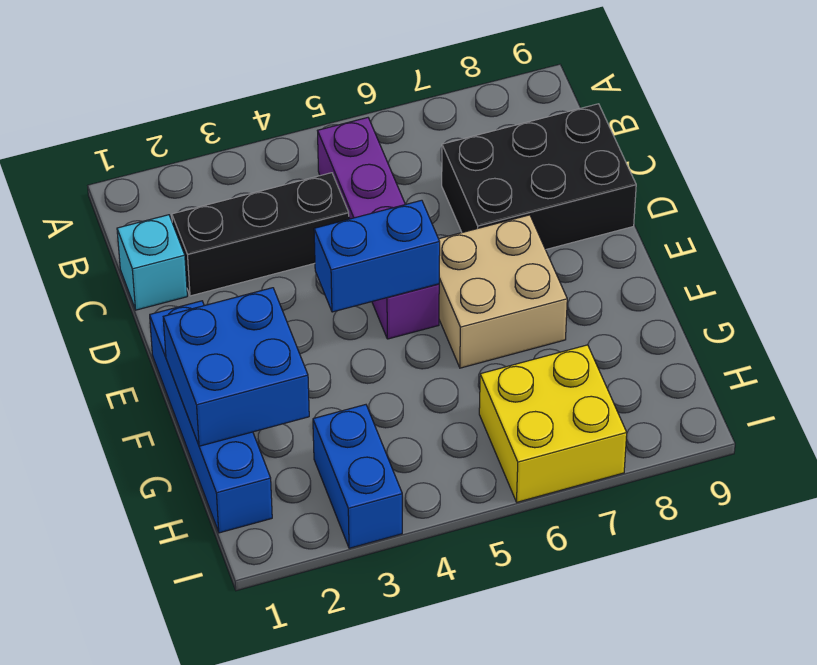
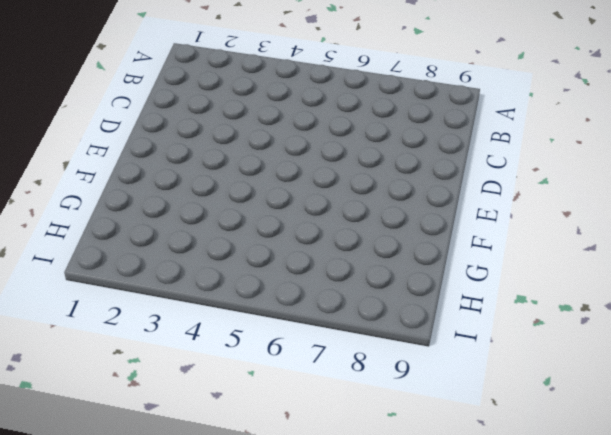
none -> purple 1x4 brick [318,118,439,339]
none -> cyan 1x1 brick [117,215,187,310]

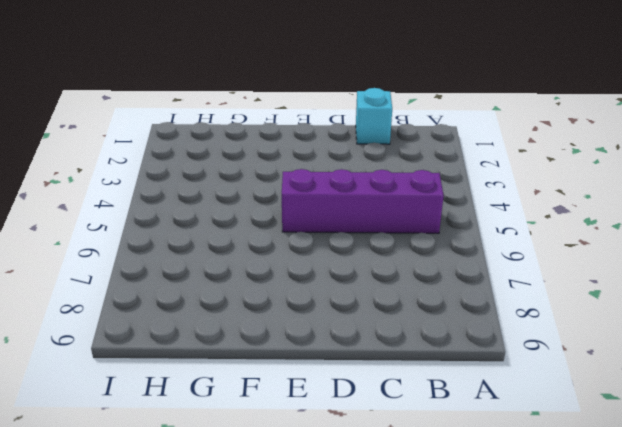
none -> black 1x3 brick [172,173,349,296]
none -> black 2x3 brick [442,104,636,250]

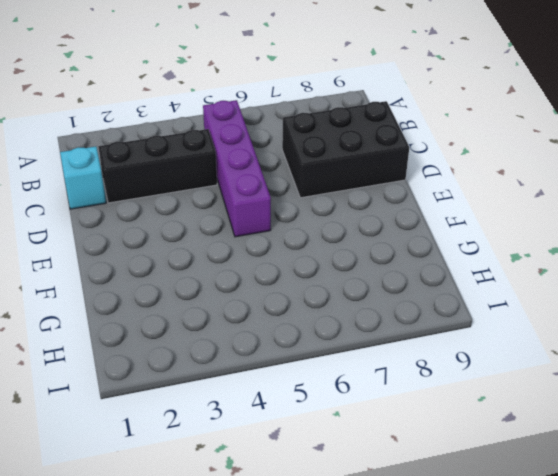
none -> blue 1x4 brick [150,301,272,533]
none -> tan 2x2 brick [439,215,567,368]

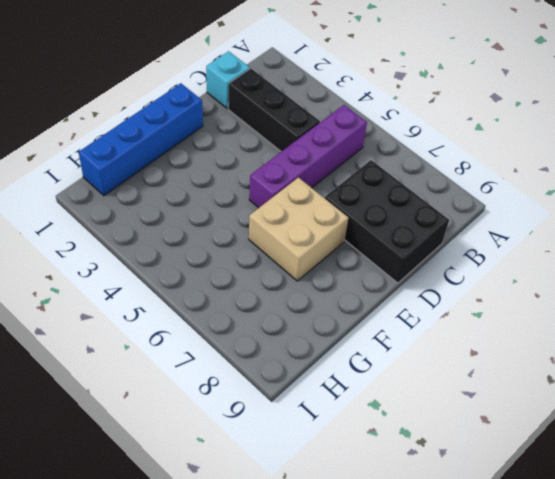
none -> blue 1x2 brick [313,405,402,548]
none -> yellow 2x2 brick [479,345,627,502]

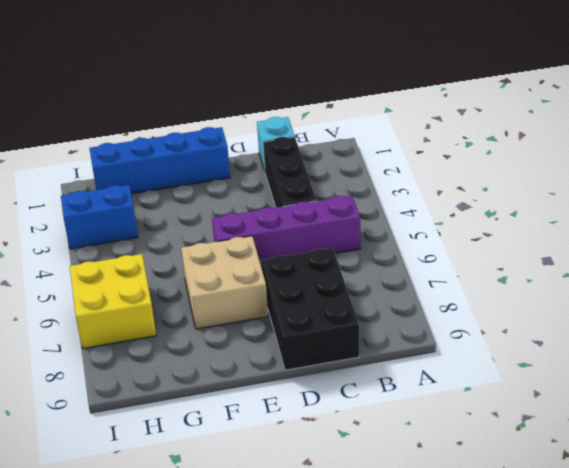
none -> blue 1x2 brick [314,200,440,312]
none -> blue 2x2 brick [163,288,309,446]

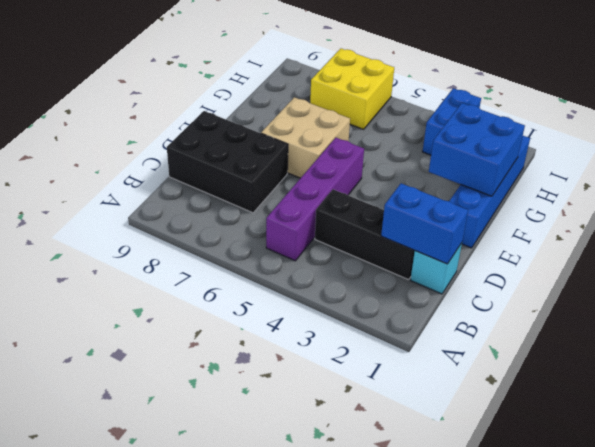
blue 1x2 brick [381,183,468,264] -> blue 1x2 brick moved to [314,200,440,312]

